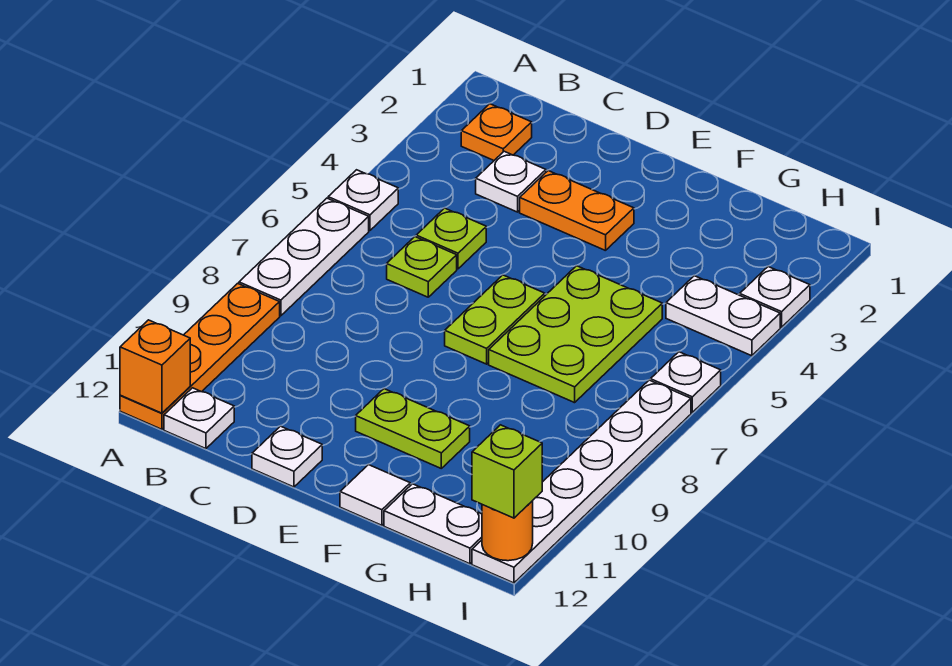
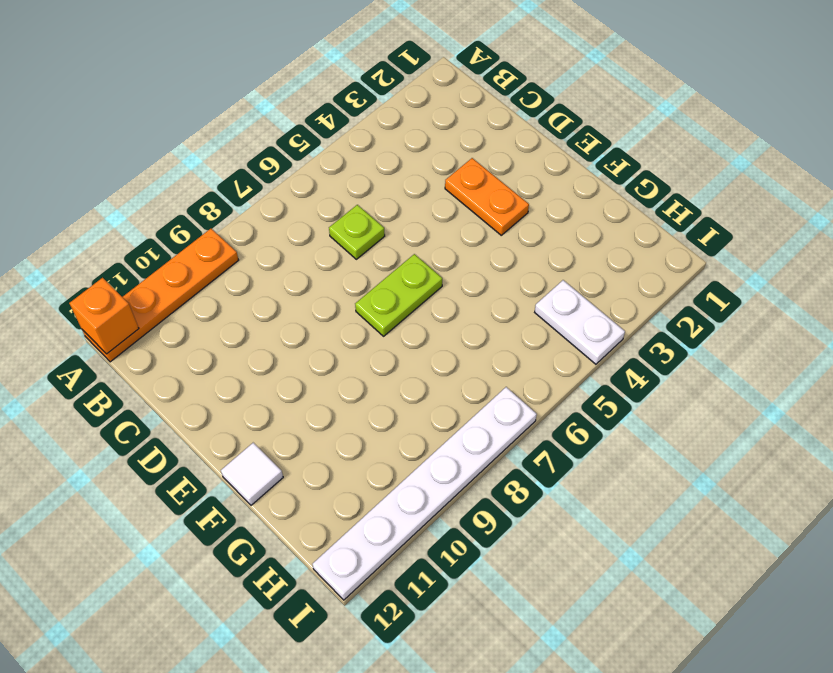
none -> white 1x1 plate [328,170,398,230]
none -> white 1x3 plate [239,198,369,316]
none -> orange 1x1 plate [461,104,532,160]

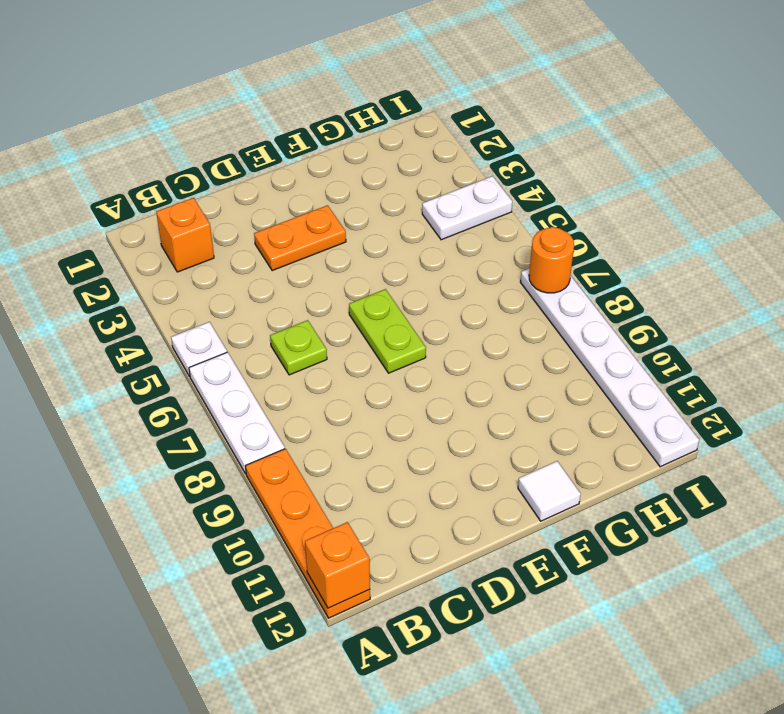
orange 1x1 brick [156,198,214,272] -> orange 1x1 plate [461,104,532,160]
orange 1x1 round brick [529,227,574,293] -> orange 1x1 round brick moved to [482,501,533,561]
none -> white 1x1 plate [164,388,234,449]
none -> white 1x1 plate [476,151,546,212]
none -> lime 1x1 plate [416,208,486,269]

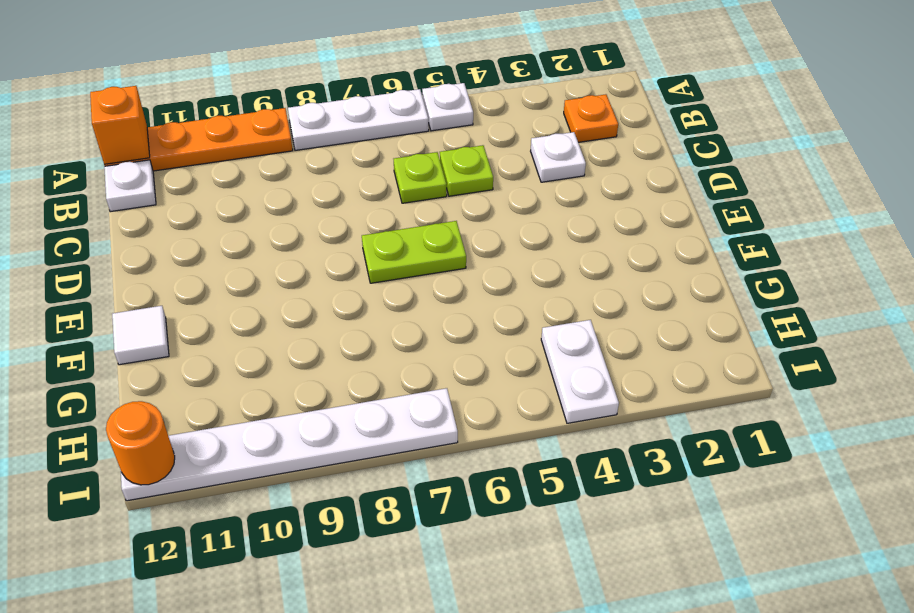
none -> orange 1x2 plate [520,171,634,251]
none -> white 1x1 plate [252,426,322,487]
none -> lime 1x2 plate [356,389,470,468]

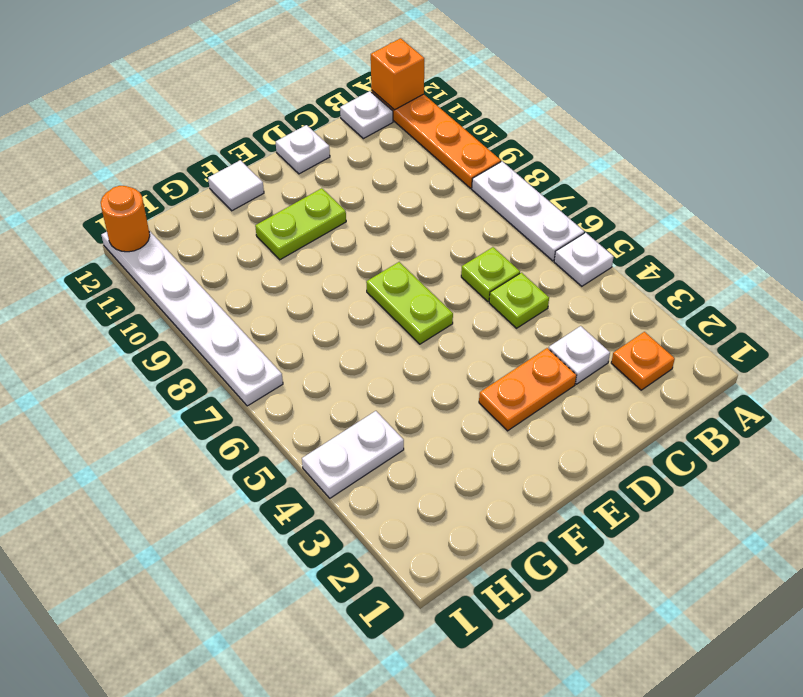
none -> lime 2x3 plate [489,266,662,403]
none -> white 1x2 plate [384,484,482,564]
none -> white 1x1 plate [740,267,810,327]

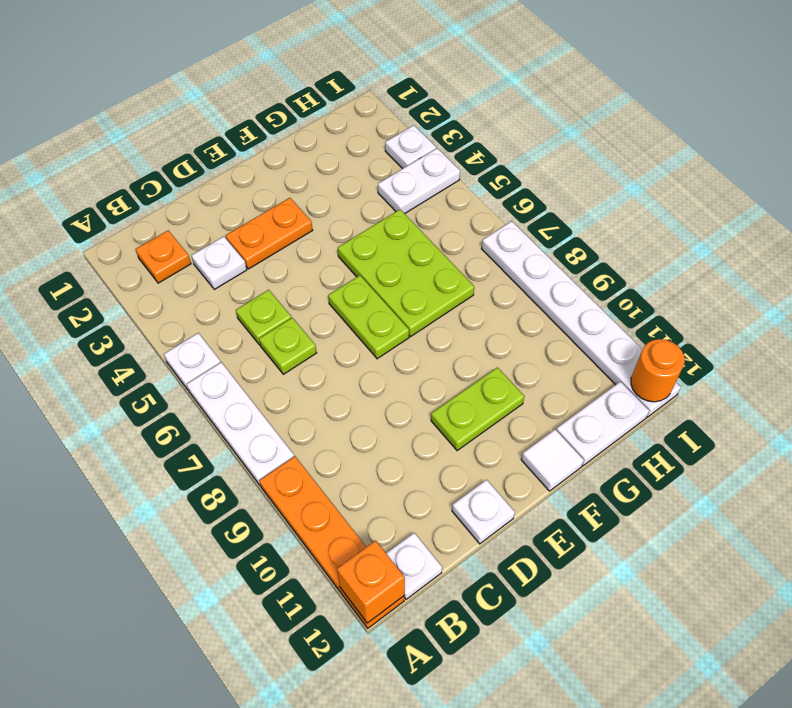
none -> white 1x1 plate [651,352,721,412]
none -> lime 1x1 brick [472,425,542,518]

